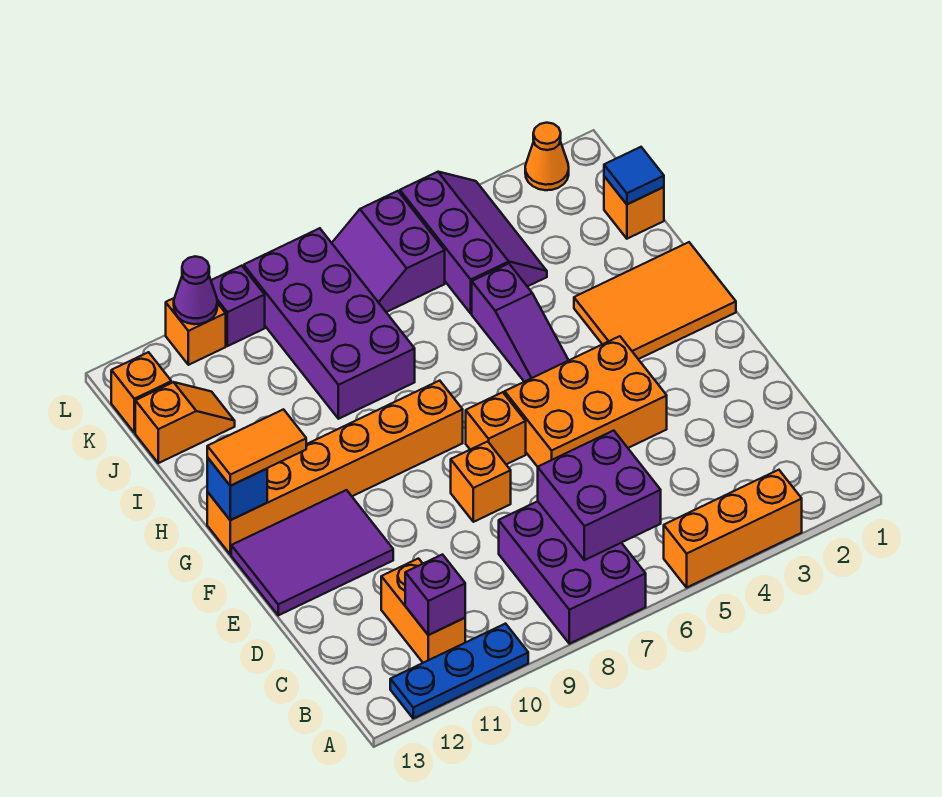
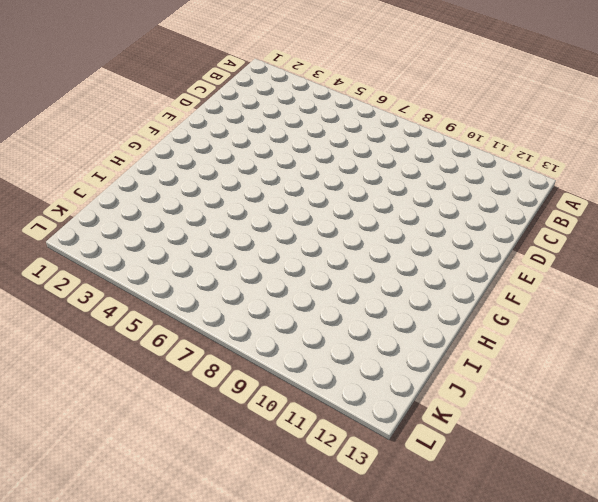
none -> orange 1x3 brick [664,470,802,587]
none -> purple 2x3 brick [499,501,646,644]
none -> blue 1x3 plate [390,624,528,718]

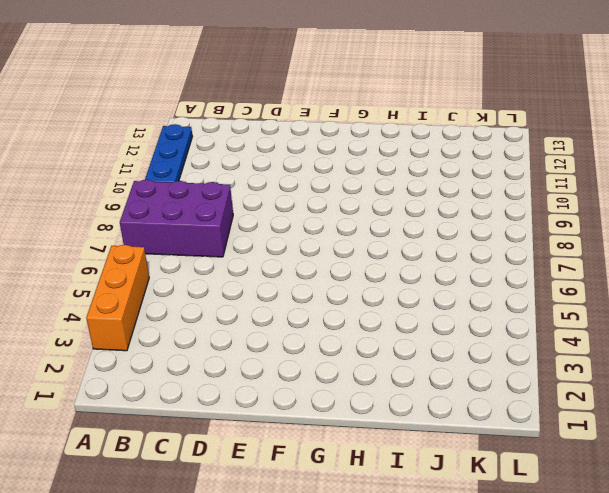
none -> orange 1x2 brick [381,558,465,663]
none -> orange 2x3 brick [505,336,667,467]
none -> orange 1x1 brick [451,441,511,522]

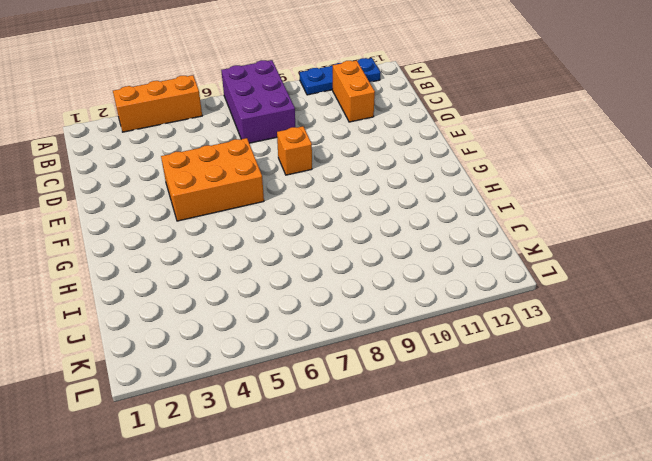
none -> purple 2x3 tile [231,490,393,615]
none -> orange 1x1 brick [466,392,526,464]
none -> orange 2x3 tile [574,242,736,359]

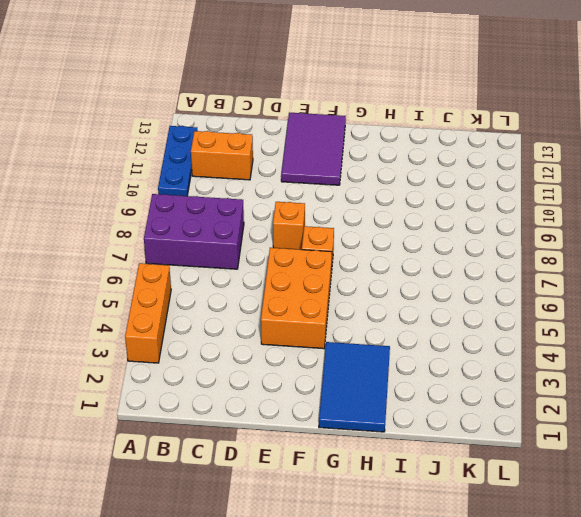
blue 2x3 tile [319,342,390,432] -> orange 2x3 tile [574,242,736,359]
none -> purple 1x3 slope [472,264,569,382]
none -> orange 1x6 brick [207,381,463,554]
none -> purple 2x4 brick [244,228,415,419]

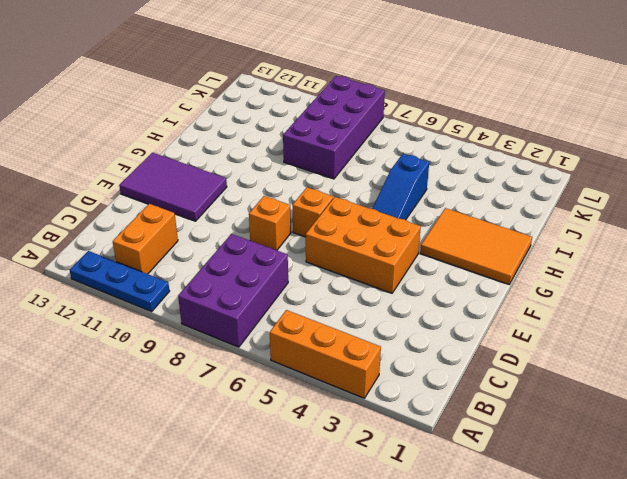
blue 1x3 slope [372,154,429,220] -> purple 1x3 slope [472,264,569,382]
none -> orange 1x6 brick [207,381,463,554]
none -> orange 1x1 brick [604,176,664,239]
none -> purple 2x3 slope [400,172,547,313]

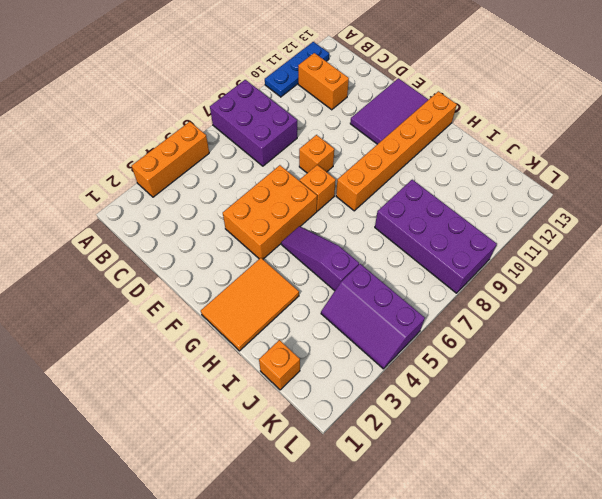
none -> orange 1x2 slope [135,382,235,463]
none -> purple 2x2 slope [332,191,445,312]
none -> orange 1x1 brick [111,352,171,433]

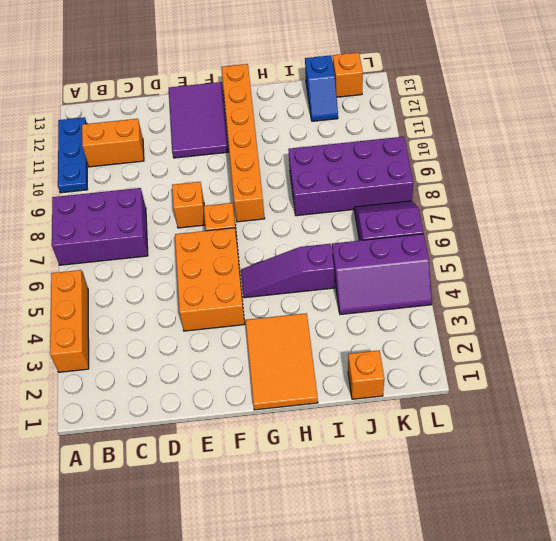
blue 1x2 slope [305,55,338,121] -> orange 1x2 slope [135,382,235,463]
none -> orange 1x1 cone [525,123,569,190]
none -> purple 1x1 brick [211,266,265,346]
none -> orange 1x1 brick [166,298,226,365]

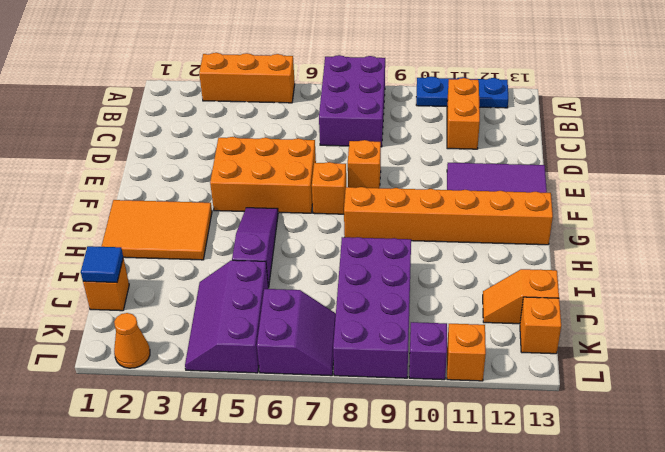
none -> purple 2x2 brick [538,431,661,560]
none -> purple 1x1 brick [405,555,465,635]
none -> blue 1x1 brick [207,458,267,520]

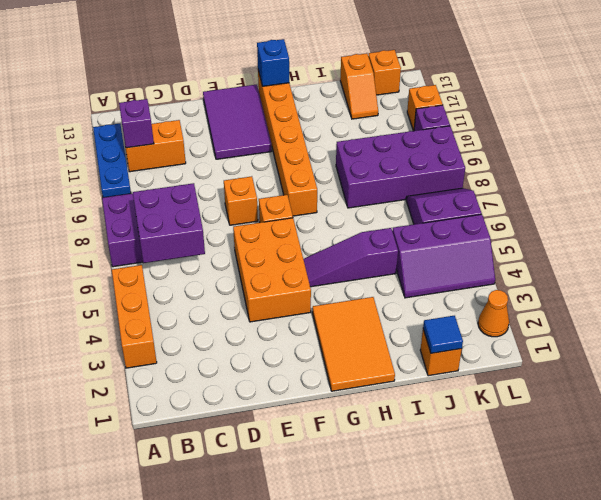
none -> purple 1x1 cone [174,256,217,324]
none -> orange 1x2 tile [207,409,306,486]

